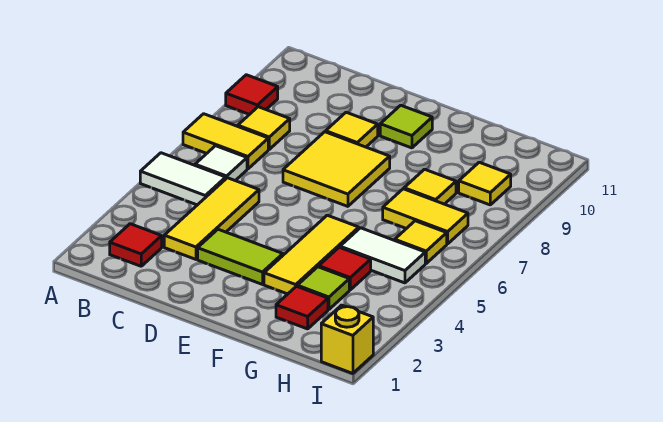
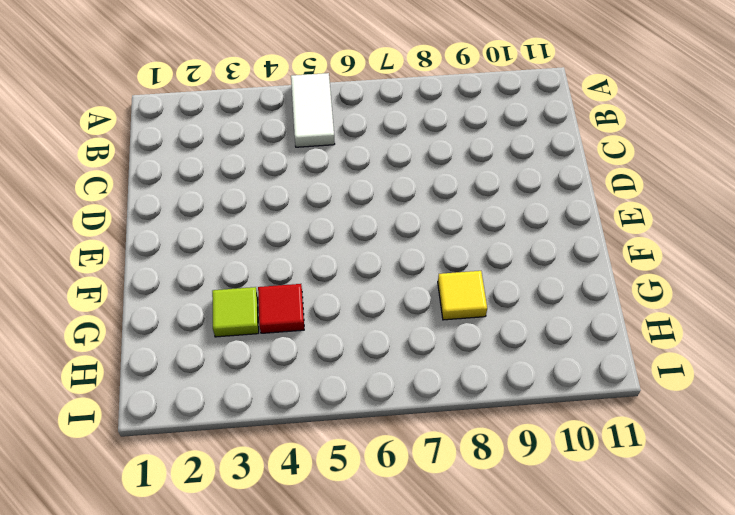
none -> yellow 1x2 tile [183,114,268,169]
none -> red 1x1 tile [226,75,278,115]
none -> red 1x1 tile [110,224,162,266]

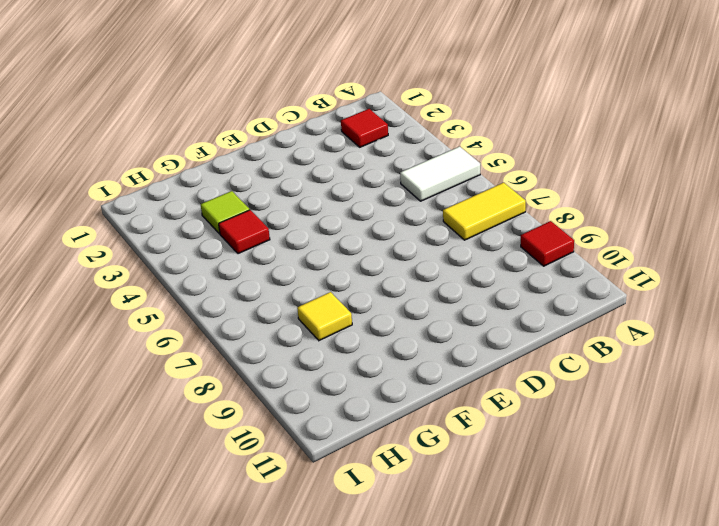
none -> white 1x1 tile [195,146,247,181]
none -> yellow 1x1 tile [238,107,290,149]
none -> yellow 1x3 tile [164,178,259,259]

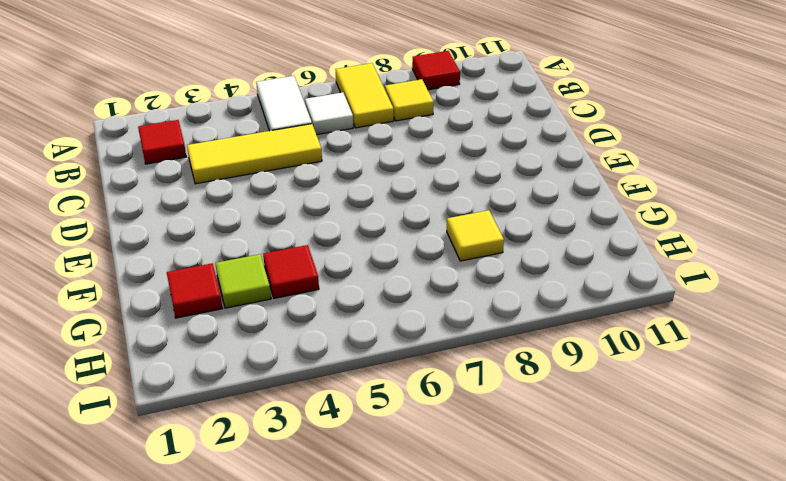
none -> lime 1x2 tile [198,229,283,284]
none -> yellow 2x2 tile [283,132,390,206]
none -> yellow 1x1 tile [326,112,378,147]

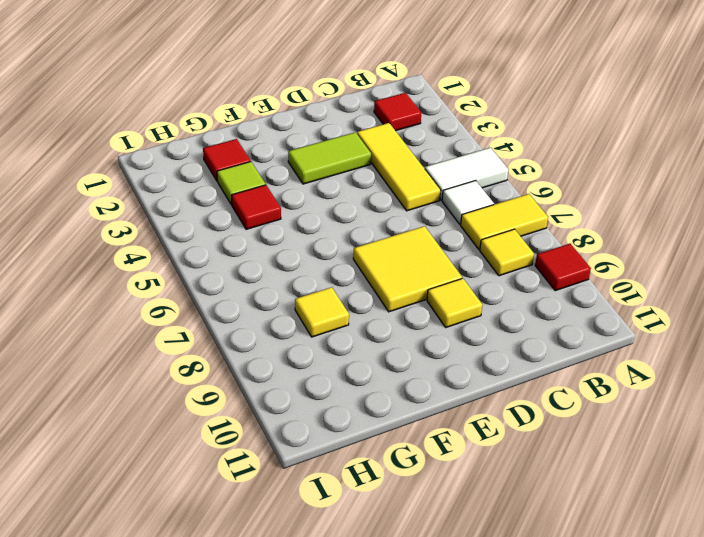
none -> lime 1x1 tile [380,105,432,148]
none -> yellow 1x3 tile [264,215,359,294]
none -> white 1x2 tile [340,228,425,283]

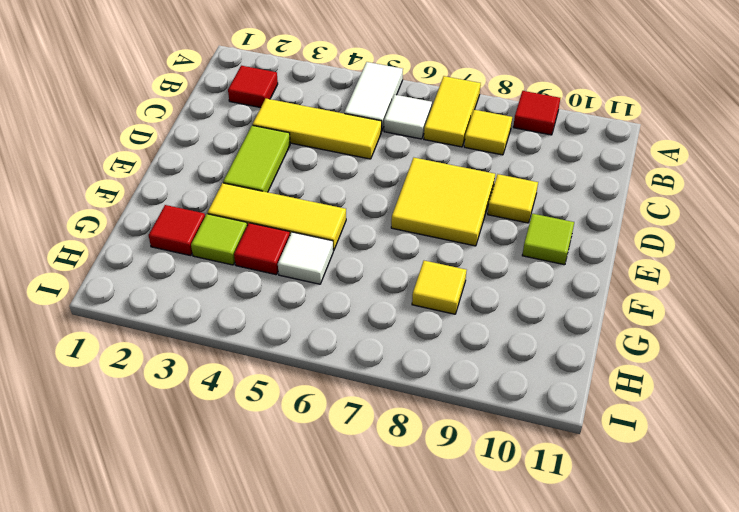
white 1x1 tile [278,232,333,284] -> white 1x2 tile [340,228,425,283]
none -> yellow 1x2 tile [383,189,468,244]
none -> yellow 1x1 tile [395,221,447,263]
none -> yellow 1x1 tile [459,162,511,205]

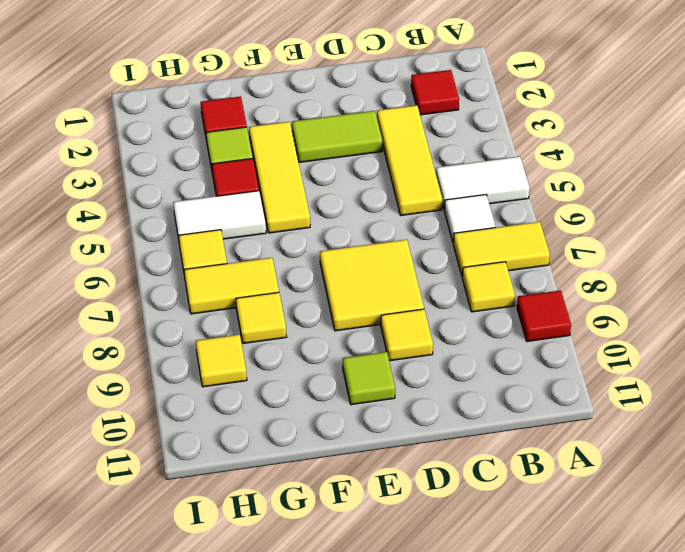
none -> yellow 1x1 brick [321,305,373,373]

